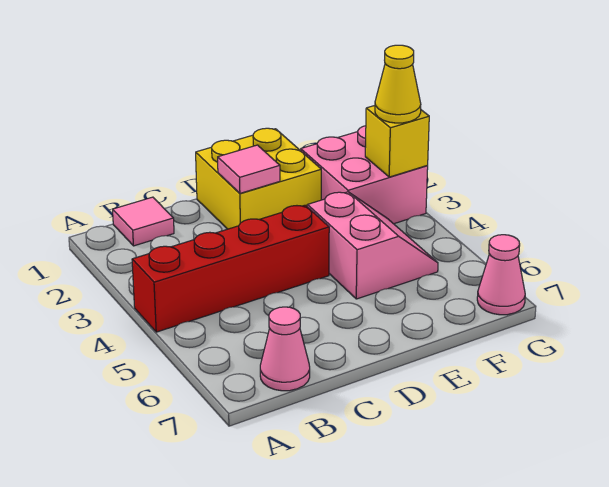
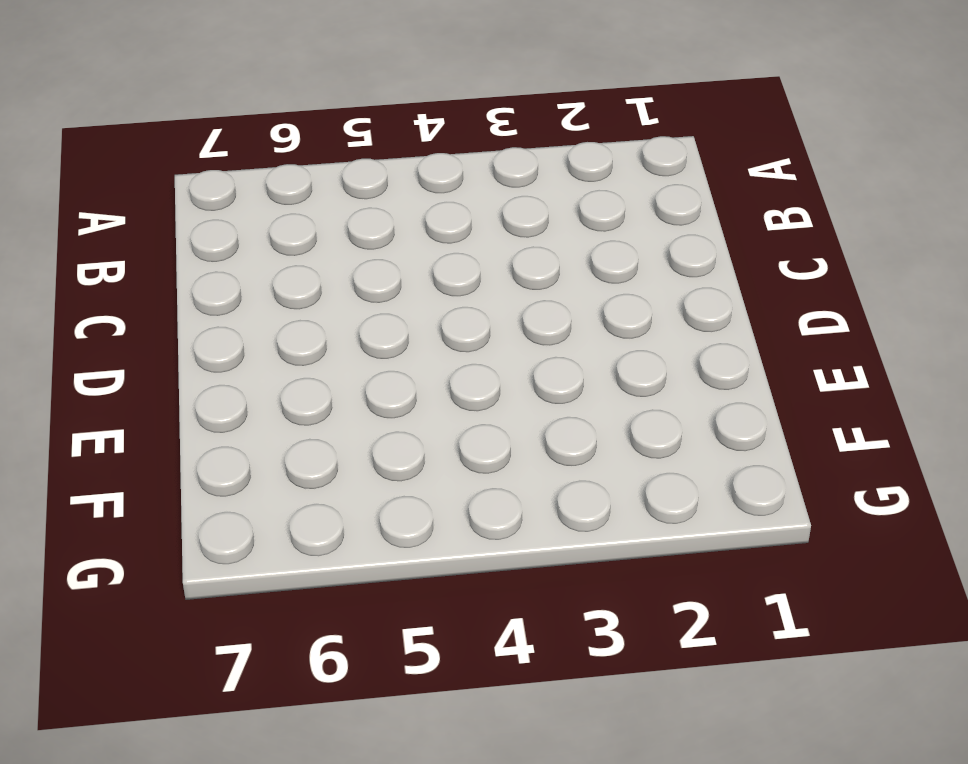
none -> red 1x4 brick [132,205,329,332]
none -> pink 1x1 tile [113,197,174,246]

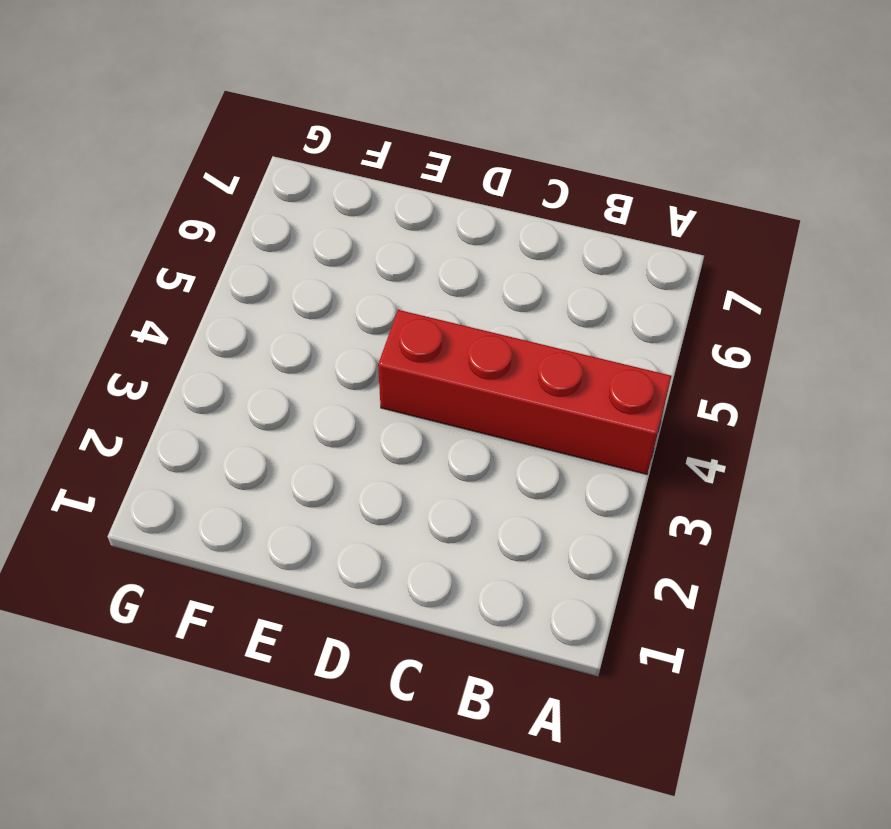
none -> pink 1x1 tile [113,197,174,246]
none -> pink 1x1 cone [260,307,310,391]

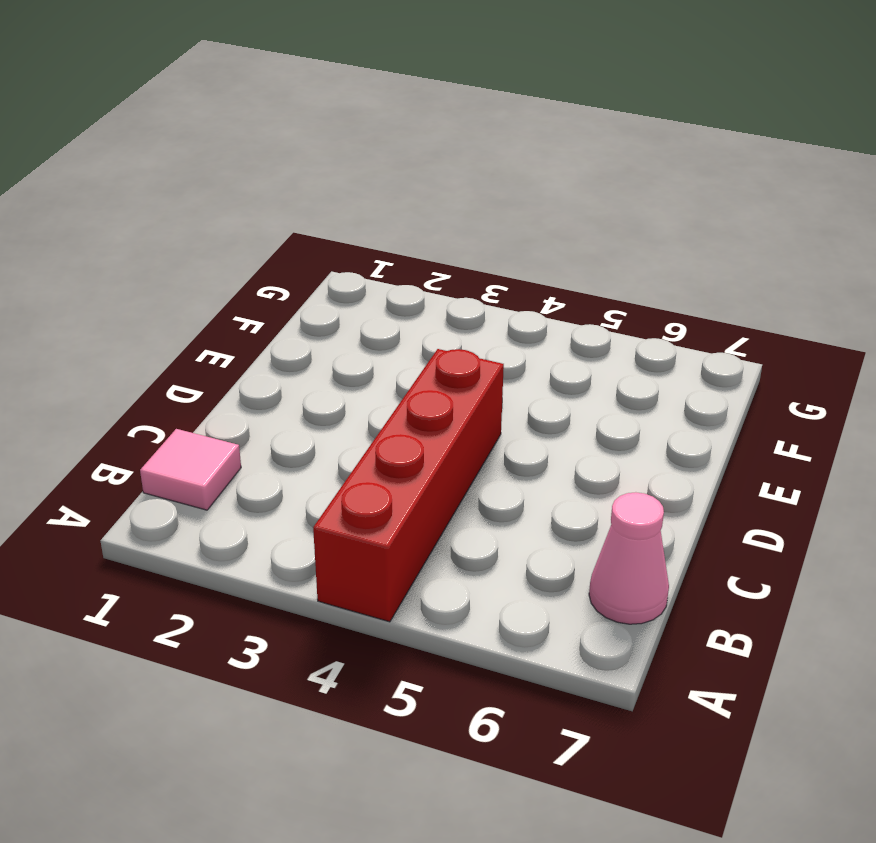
none -> yellow 2x2 brick [196,128,321,229]
none -> pink 2x2 slope [307,192,438,299]

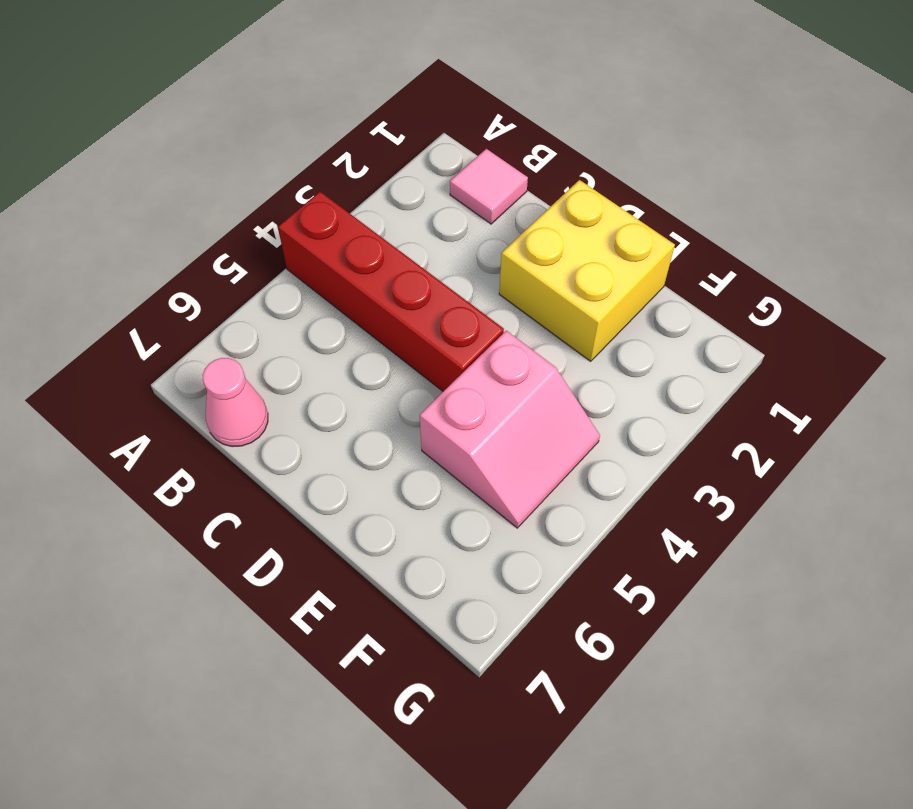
none -> pink 2x2 brick [301,126,428,224]
none -> pink 1x1 cone [477,235,525,315]

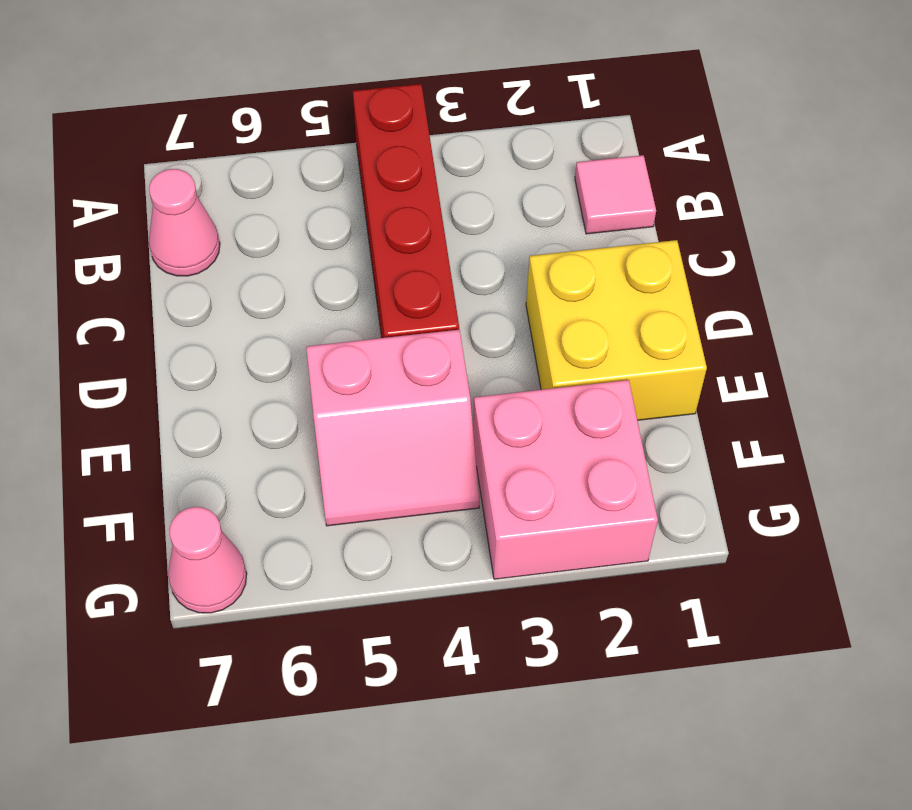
none -> pink 1x1 tile [218,145,280,193]
none -> yellow 1x1 brick [365,106,429,177]

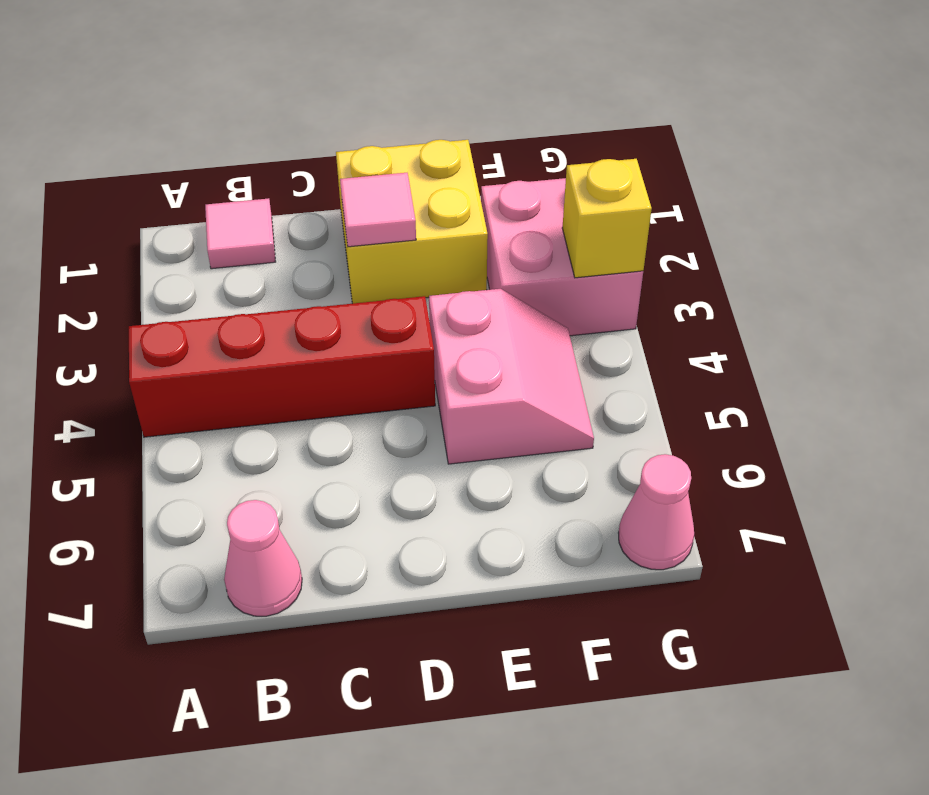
none -> yellow 1x1 cone [375,45,421,123]

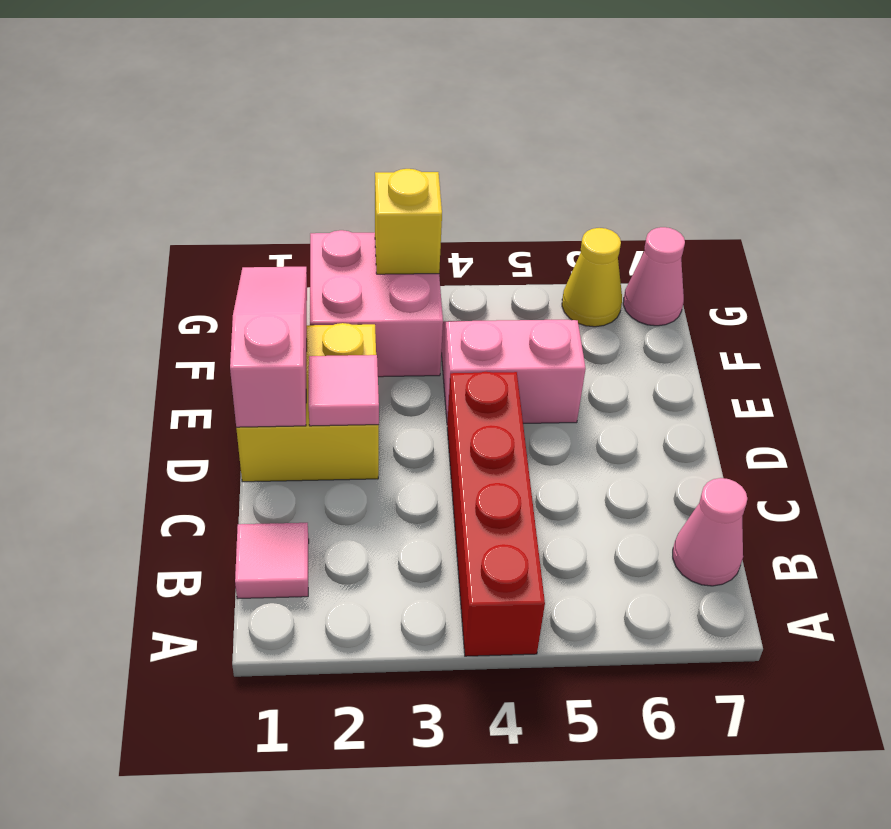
pink 1x3 slope [230,267,307,427] -> none
yellow 1x1 cone [562,228,622,327] -> yellow 1x1 cone moved to [375,45,421,123]

